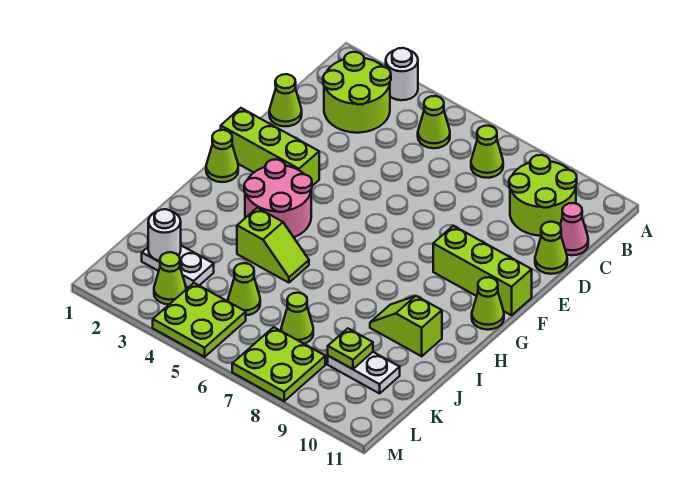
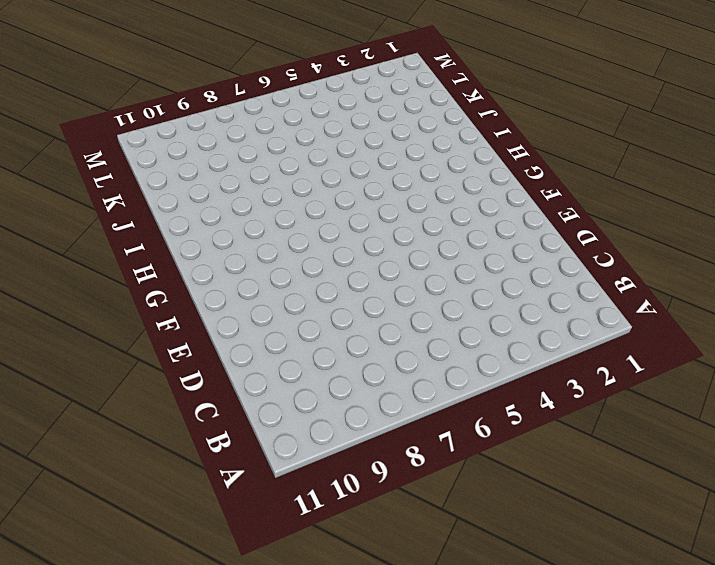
none -> white 1x1 round brick [386,48,418,100]
none -> lime 2x2 round brick [323,52,391,133]
none -> lime 1x1 cone [418,96,450,148]

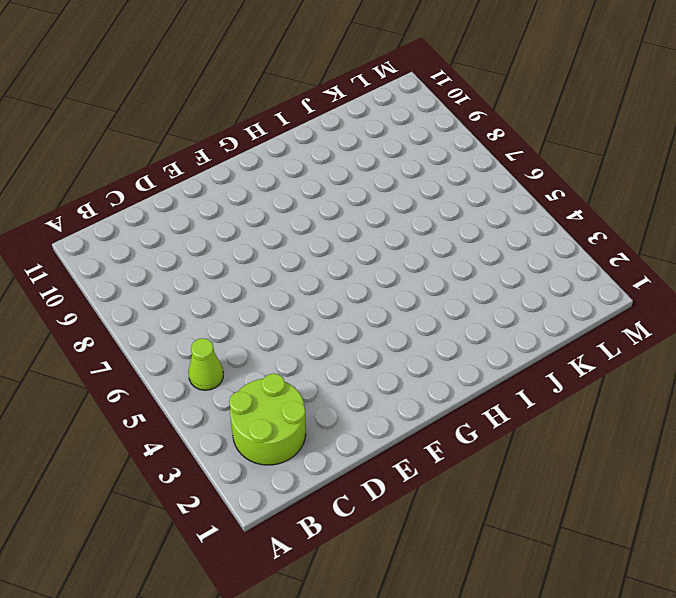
none -> white 1x1 round brick [386,48,418,100]
none -> lime 1x1 cone [471,126,503,178]
none -> lime 2x2 round brick [509,155,577,236]

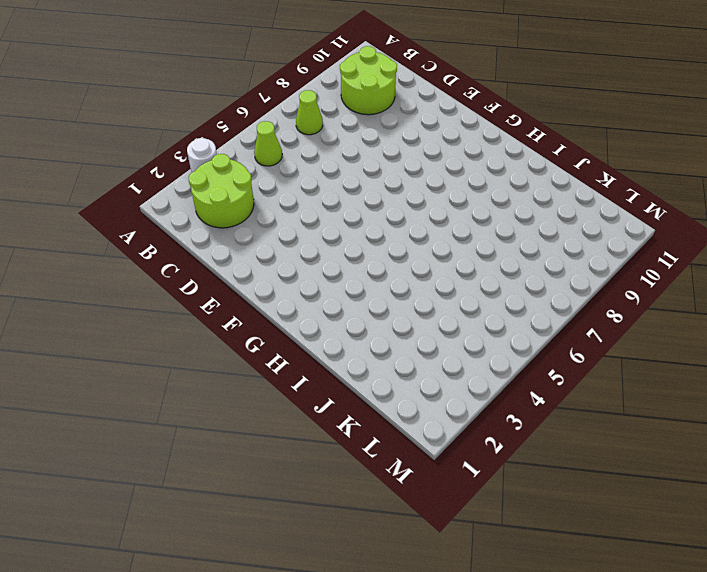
none -> pink 1x1 cone [560,203,588,255]
none -> lime 1x1 cone [269,74,302,126]
none -> lime 1x1 cone [535,222,567,274]

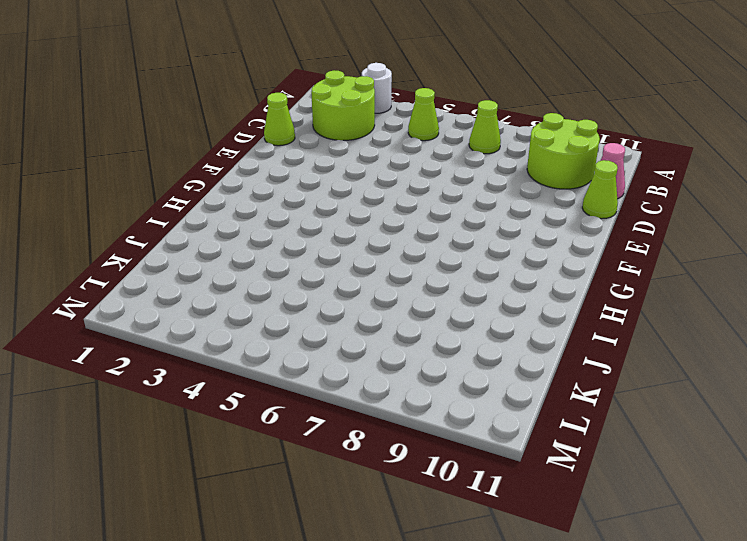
none -> lime 1x3 brick [221,108,319,186]
none -> lime 1x3 brick [433,226,532,315]
none -> lime 1x1 cone [206,130,238,182]

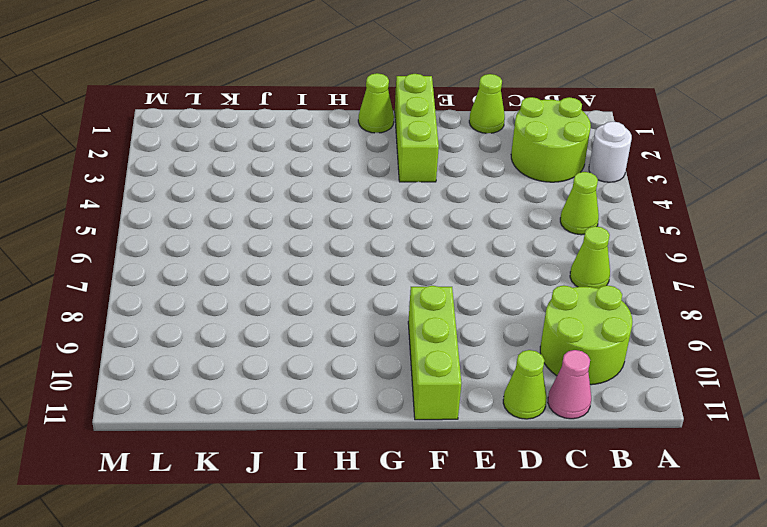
none -> pink 2x2 round brick [244,159,312,237]
none -> lime 1x1 cone [472,277,504,330]
none -> lime 1x2 slope [237,208,309,283]

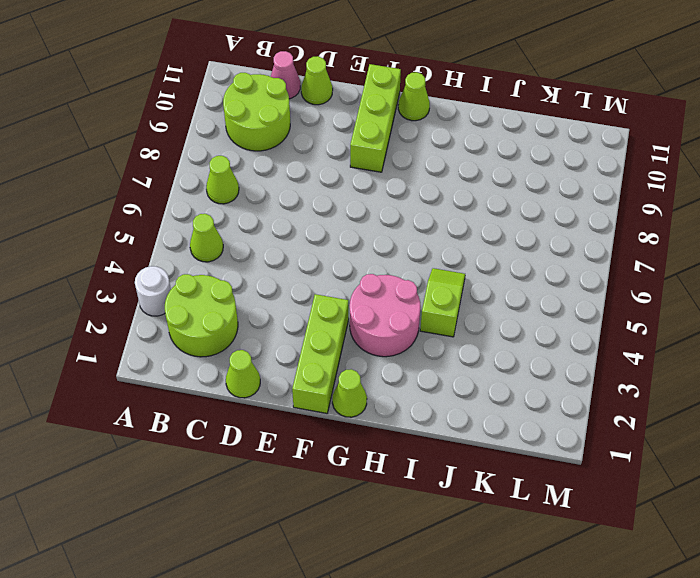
none -> lime 1x2 slope [370,296,442,356]
none -> white 1x2 plate [142,246,214,288]
none -> lime 1x1 cone [228,263,260,315]

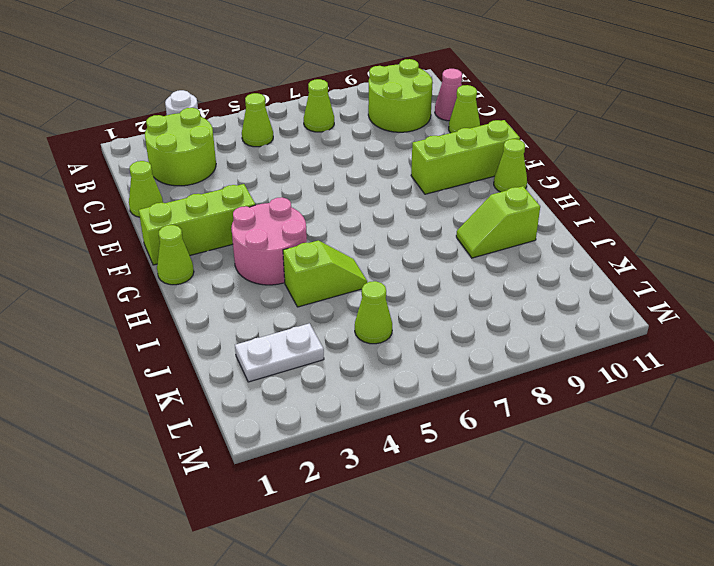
none -> lime 1x1 cone [281,293,313,344]
none -> white 1x2 plate [328,352,400,393]
none -> lime 1x1 cone [154,252,186,304]

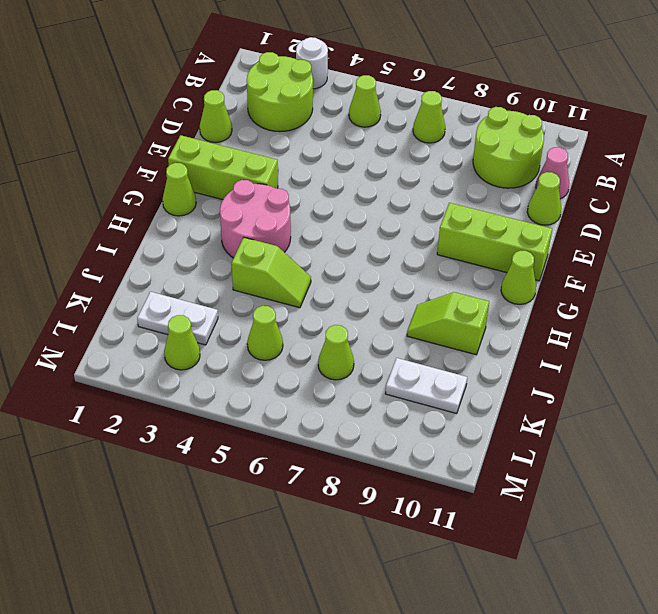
none -> lime 2x2 plate [153,283,246,357]
none -> lime 2x2 plate [232,327,325,401]
none -> white 1x1 round brick [148,209,181,261]

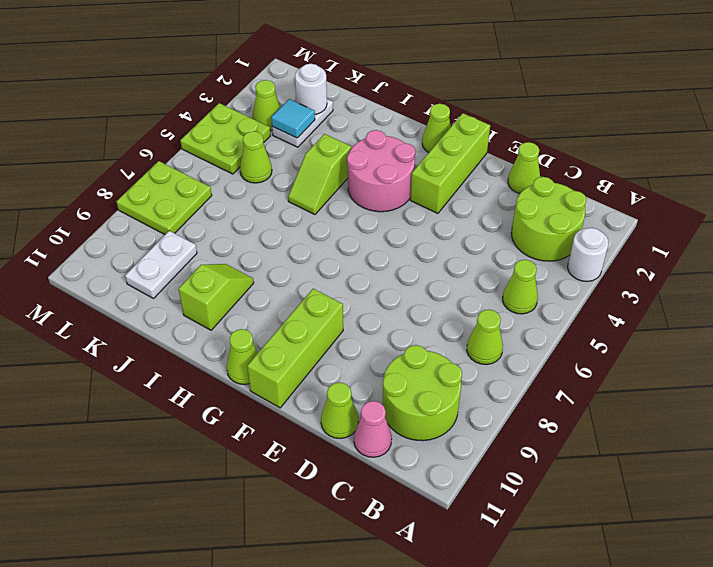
cyan 1x1 tile [271,99,315,138] -> none
none -> lime 1x1 cone [281,293,313,344]
none -> lime 1x1 plate [328,328,373,369]

